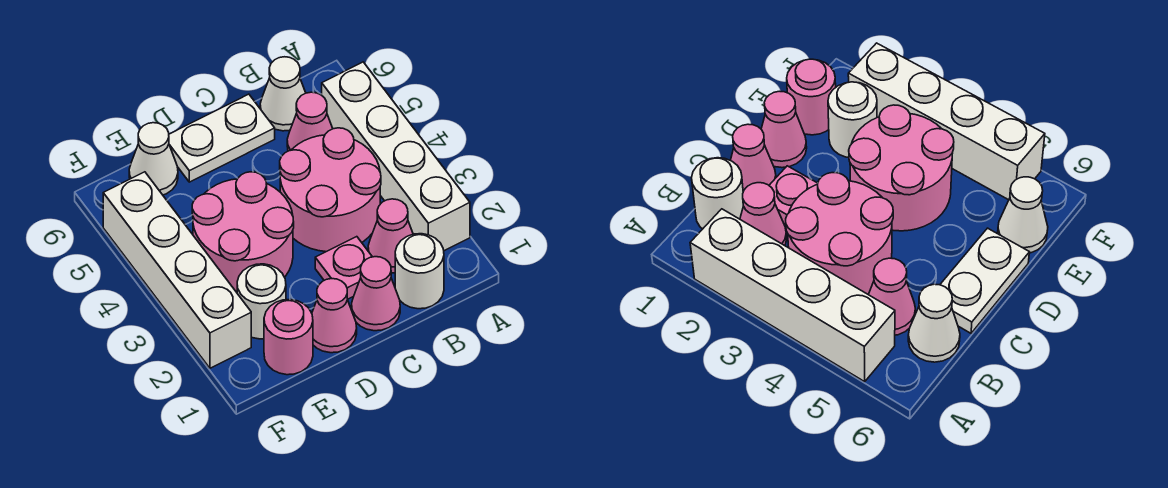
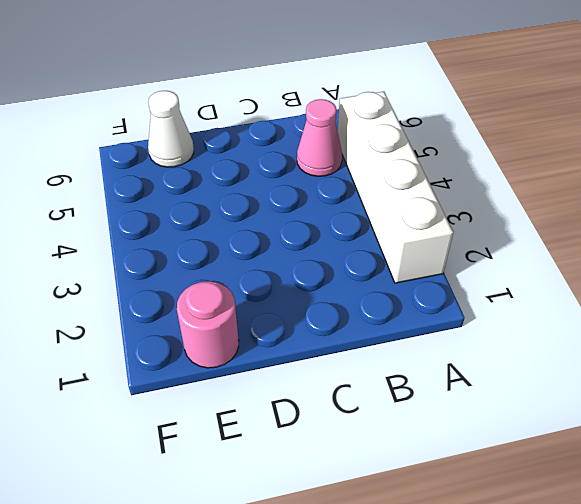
none -> white 1x1 round brick [395,234,444,309]
none -> pink 1x1 cone [368,199,413,273]
none -> pink 2x2 round brick [280,128,381,252]

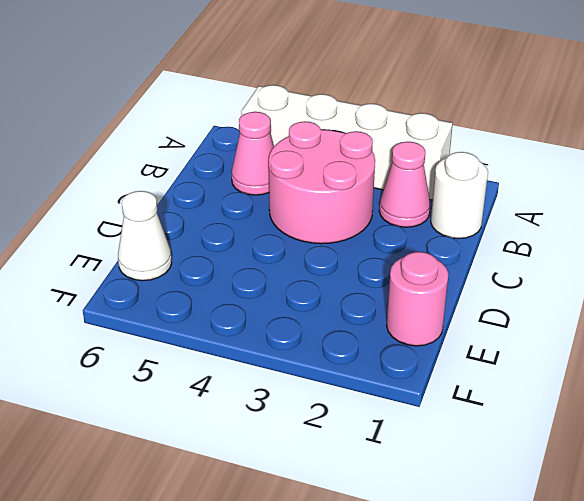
none -> white 1x1 cone [260,57,306,131]
none -> pink 1x1 cone [352,257,400,331]
none -> pink 1x1 plate [315,237,372,299]

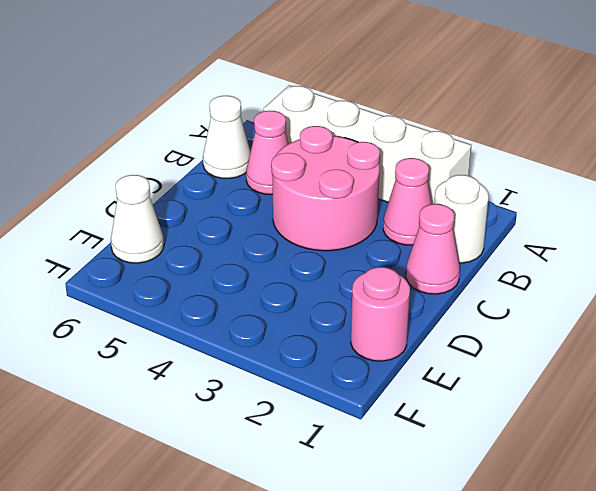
none -> pink 1x1 plate [315,237,372,299]
none -> white 1x2 plate [169,94,275,182]
none -> pink 1x1 cone [312,279,357,353]

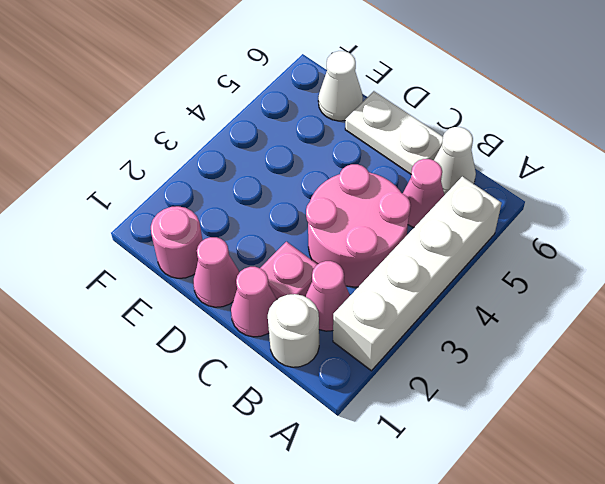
none -> pink 2x2 round brick [192,172,294,292]
none -> white 1x1 round brick [237,264,286,339]
none -> white 1x4 brick [103,172,251,368]

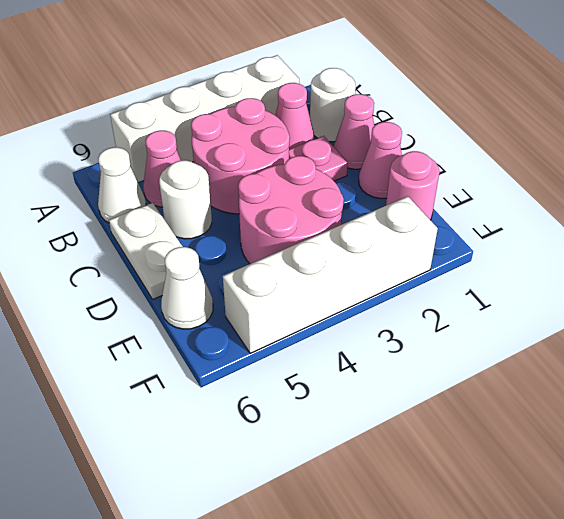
white 1x1 round brick [159,160,212,239] -> white 1x1 round brick moved to [237,264,286,339]

